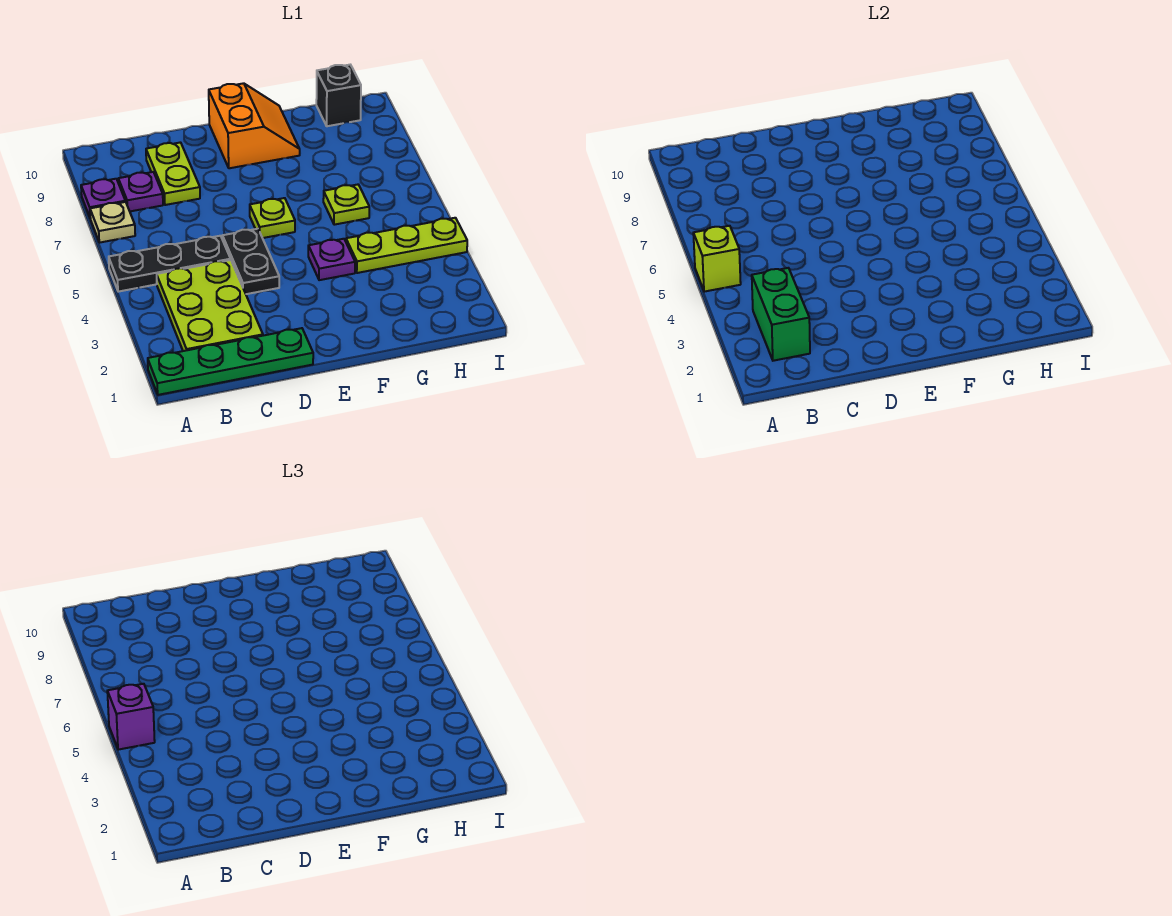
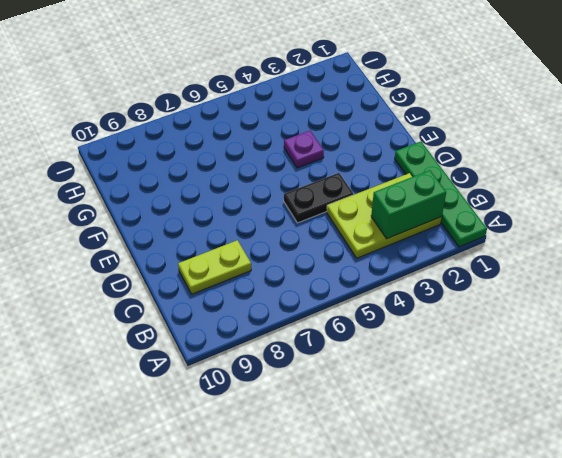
none -> black 1x3 plate [109,236,231,292]
none -> tan 1x1 plate [90,202,135,243]
none -> purple 1x1 plate [81,179,125,219]

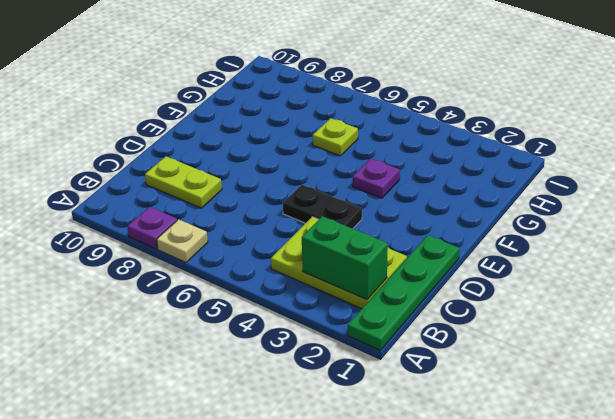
none -> black 1x3 plate [109,236,231,292]
none -> purple 1x1 plate [118,172,163,211]
none -> lime 1x1 plate [250,198,295,238]

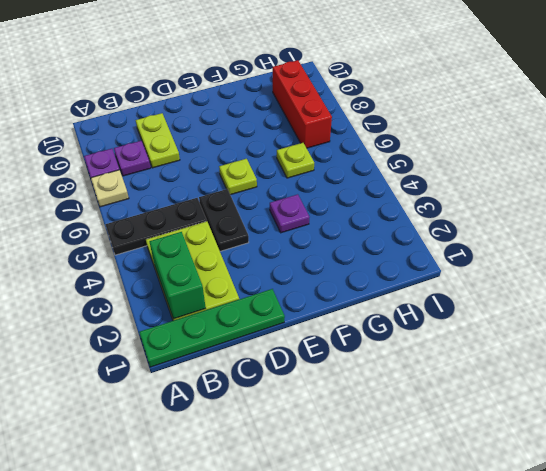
red 1x3 brick [273,60,332,148] -> none
none -> orange 2x2 slope [209,83,300,168]
none -> lime 1x3 plate [346,218,467,273]
none -> black 1x1 brick [316,65,361,126]

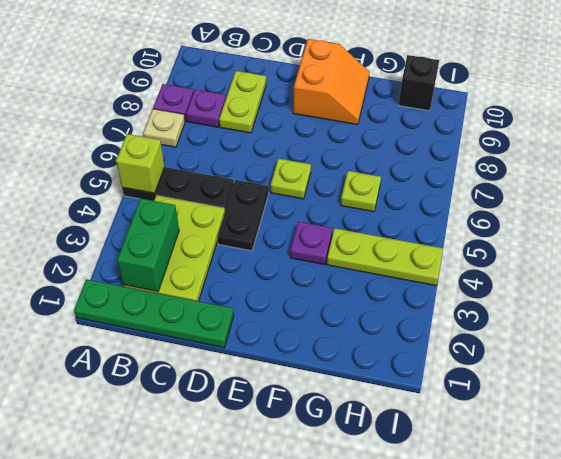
none -> purple 1x1 brick [107,684,155,750]

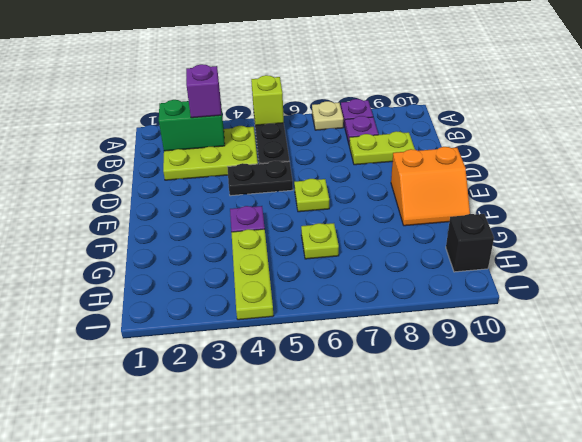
purple 1x1 brick [186,64,221,118] -> purple 1x1 brick moved to [107,684,155,750]
none -> green 1x4 plate [148,328,313,395]

